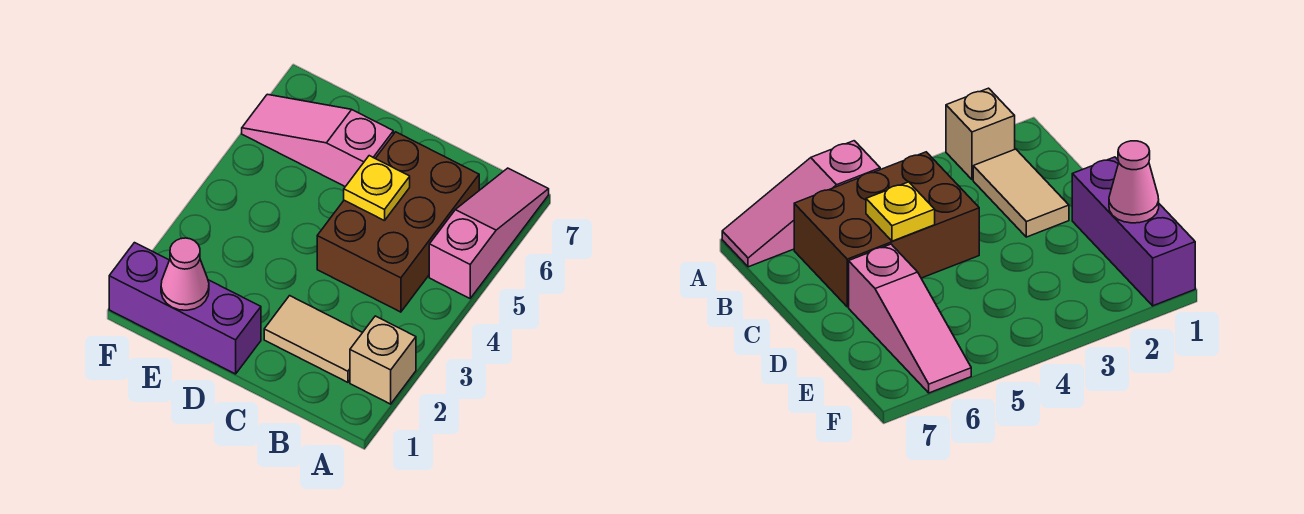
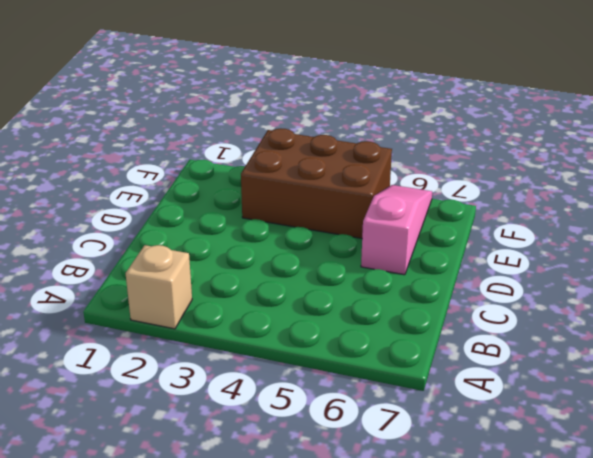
brown 2x3 brick [241,128,392,238] -> brown 2x3 brick moved to [317,132,479,312]
none -> pink 1x3 slope [429,168,549,298]
none -> tan 1x2 tile [264,296,362,382]

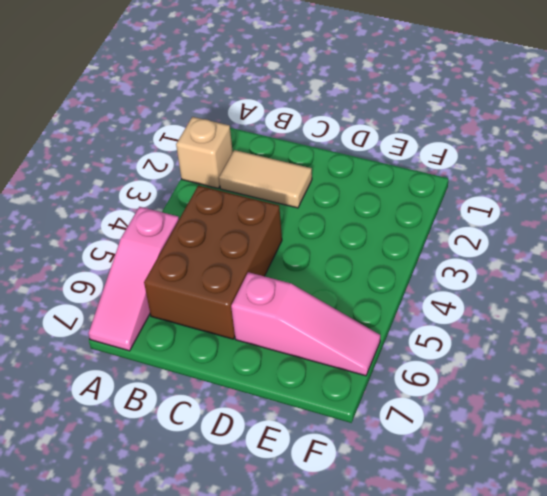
none -> purple 1x3 brick [109,243,261,374]
none -> yellow 1x1 plate [344,156,410,221]

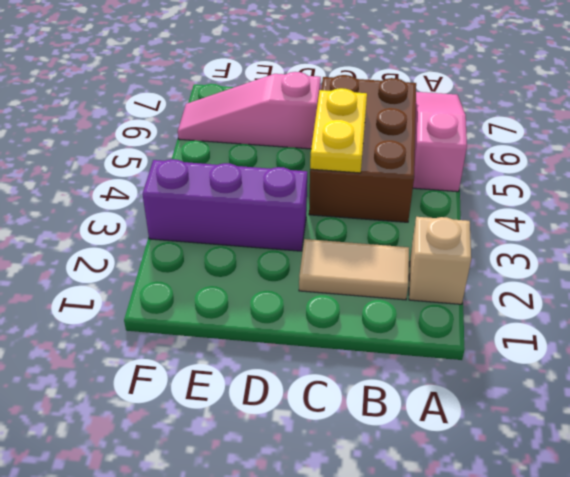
yellow 1x2 plate [310,88,367,173] -> yellow 1x1 plate [344,156,410,221]
purple 1x3 brick [142,159,307,251] -> purple 1x3 brick moved to [109,243,261,374]
none -> pink 1x1 cone [161,238,209,310]

